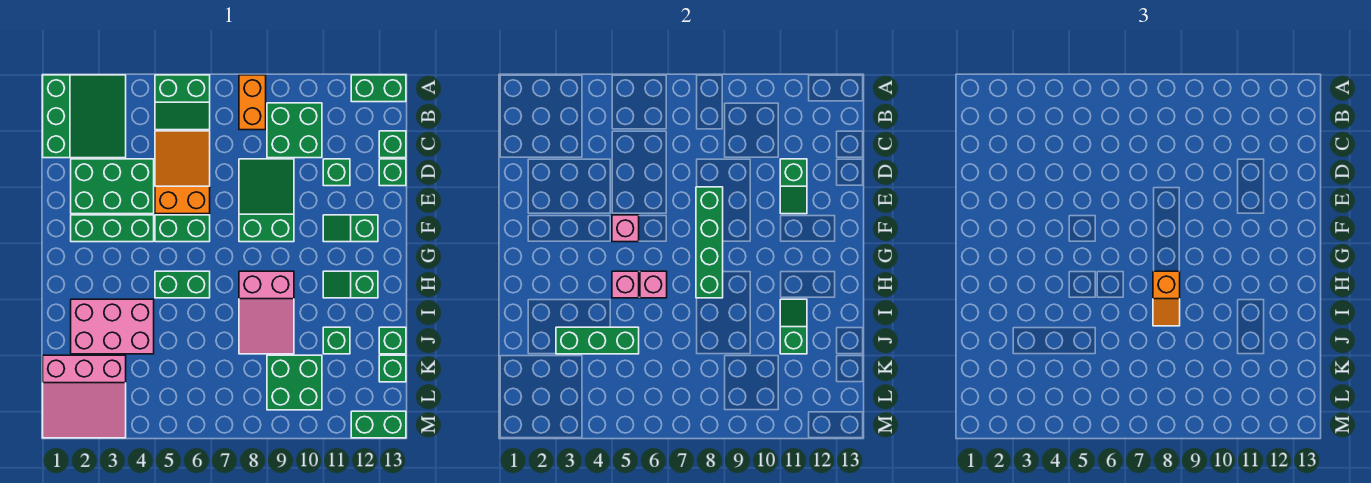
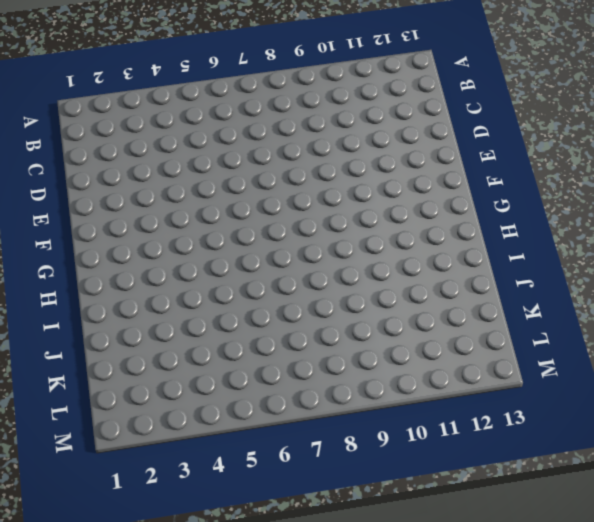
none -> green 3x3 slope [43,75,126,158]
none -> green 2x2 slope [155,75,210,130]
none -> orange 1x2 brick [239,75,266,130]
none -> green 1x2 brick [351,75,406,102]

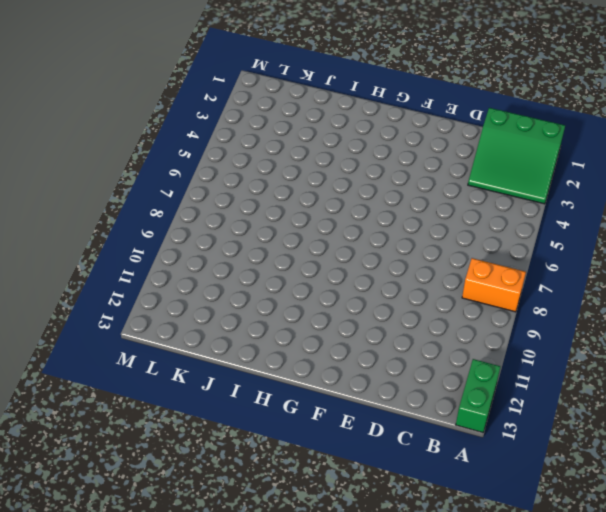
none -> green 2x2 slope [155,75,210,130]
none -> green 2x2 brick [267,103,322,158]
none -> orange 2x3 slope [155,131,210,214]
none -> green 1x1 brick [379,131,406,158]

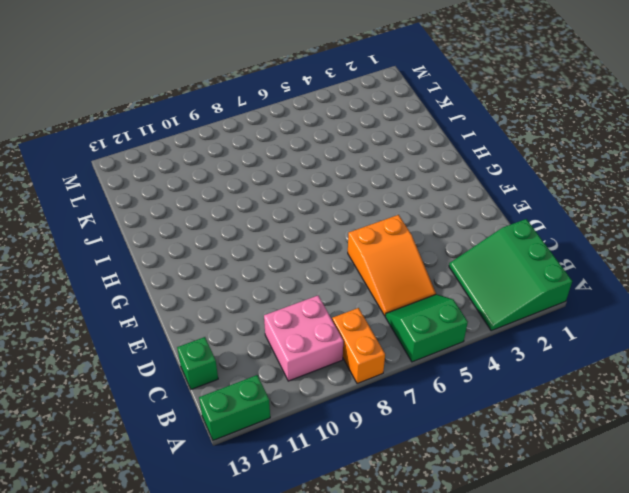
pink 2x2 brick [264,295,343,381] -> green 2x2 brick [267,103,322,158]
none -> green 2x3 brick [71,159,154,214]
none -> green 2x3 slope [239,159,294,242]
none -> green 1x1 brick [323,159,350,186]
none -> green 1x1 brick [379,159,406,186]

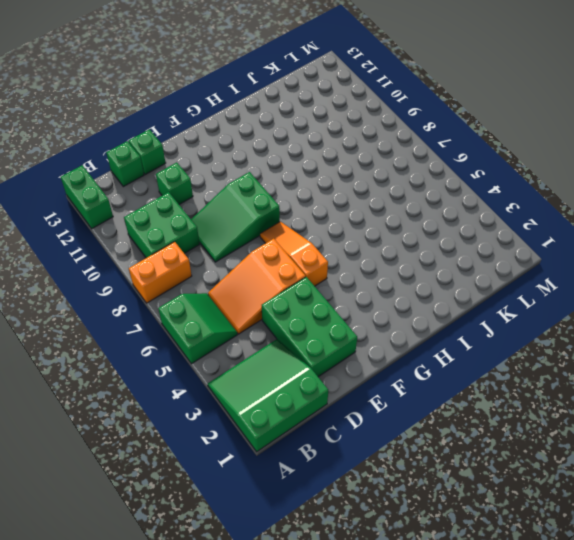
orange 1x3 slope [260,222,328,286] -> green 1x2 brick [155,215,210,242]
none -> green 1x3 brick [71,215,154,242]
none -> green 1x2 slope [323,215,378,242]
none -> green 1x2 brick [155,271,210,298]
none -> pink 2x3 slope [239,271,294,354]

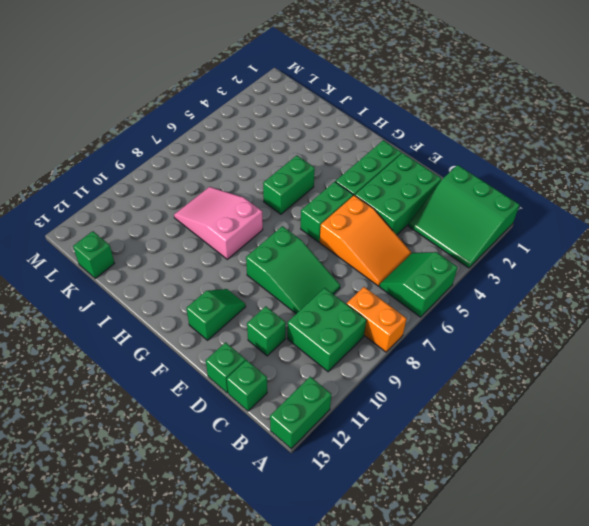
none -> green 1x2 slope [323,271,378,298]
none -> pink 2x3 brick [71,299,154,354]
none -> green 1x1 brick [323,327,350,354]
none -> green 1x1 brick [379,327,406,354]

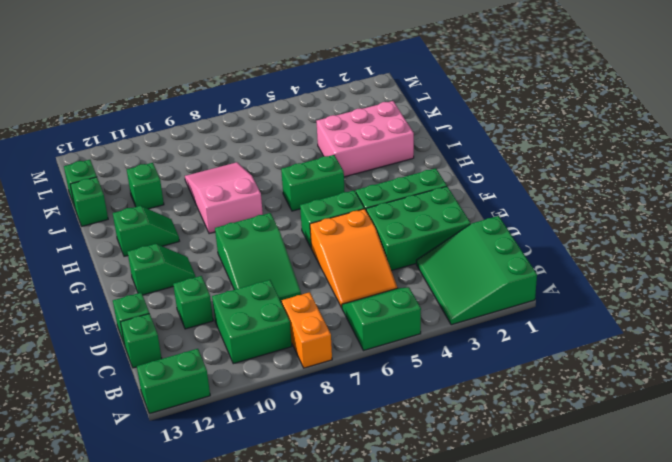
none -> pink 3x3 slope [43,355,126,438]
none -> green 2x2 brick [267,355,322,410]
none -> green 1x2 brick [351,411,406,438]
none -> green 1x2 slope [780,159,807,214]

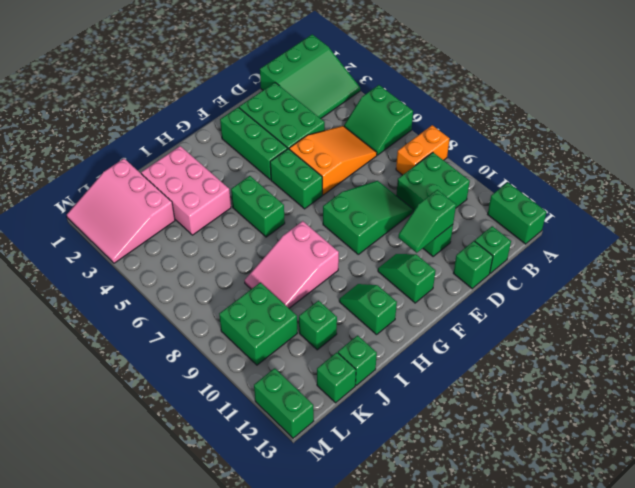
none -> green 1x4 brick [696,187,723,298]
none -> pink 1x1 brick [612,215,639,242]
none -> pink 1x1 brick [612,271,639,298]
none -> pink 1x1 brick [640,271,667,298]

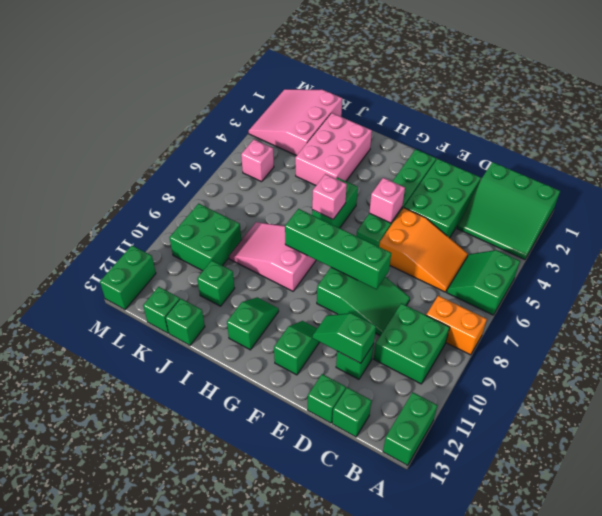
pink 1x1 brick [241,140,274,182] -> pink 1x1 brick moved to [612,271,639,298]
none -> green 1x2 slope [780,299,807,354]
none -> green 1x3 brick [556,327,639,354]
none -> orange 1x2 slope [1153,271,1180,326]

